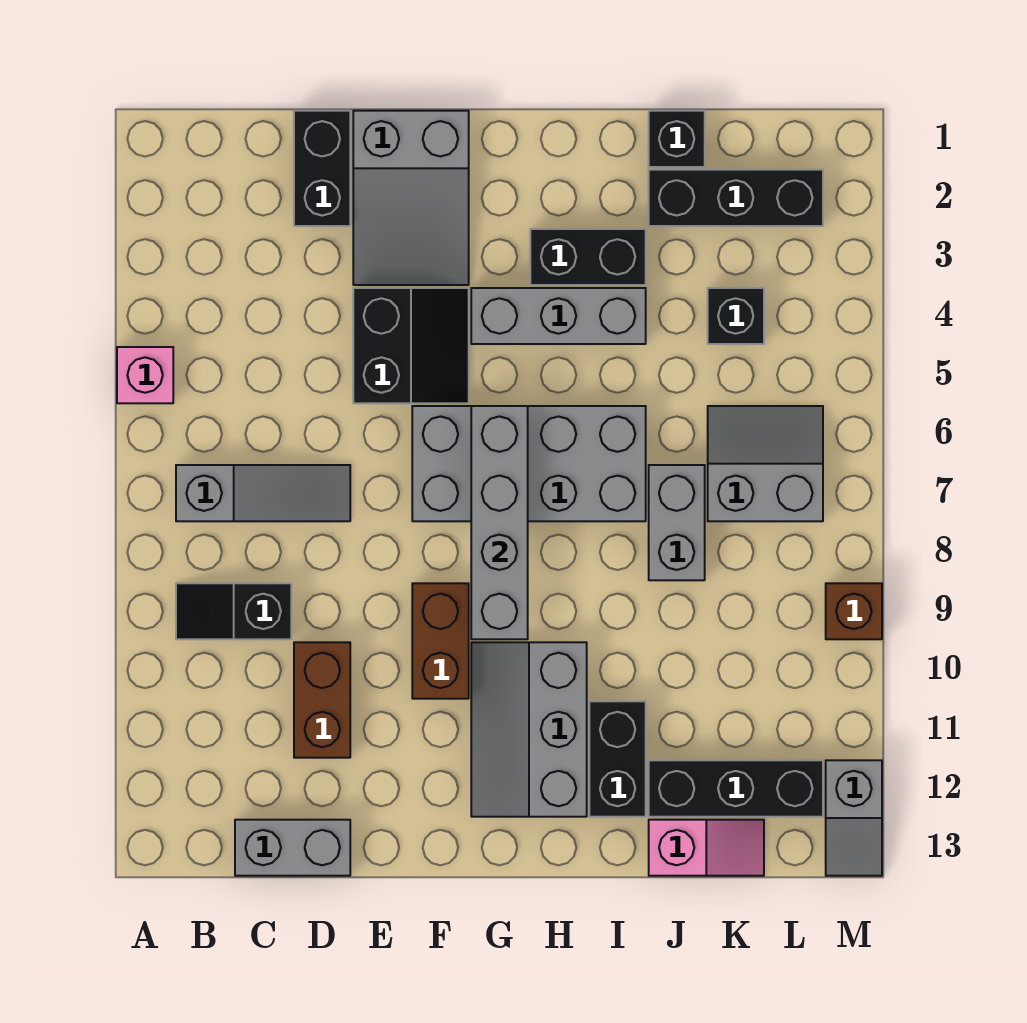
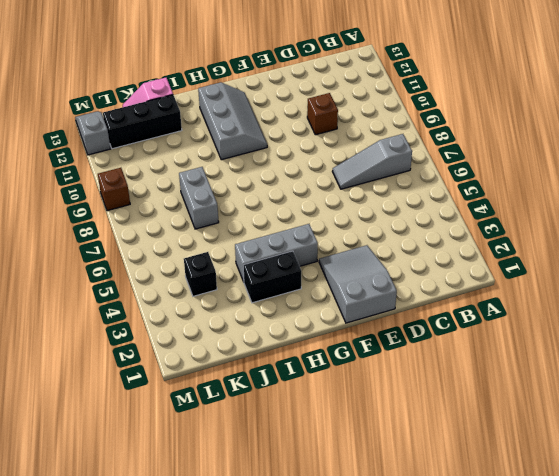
brown 1x1 brick [307,93,338,135] -> brown 1x2 brick [294,642,350,758]
none -> pink 1x1 brick [117,347,173,403]
none -> black 1x2 slope [176,583,291,639]
none -> grey 1x2 brick [235,820,350,876]

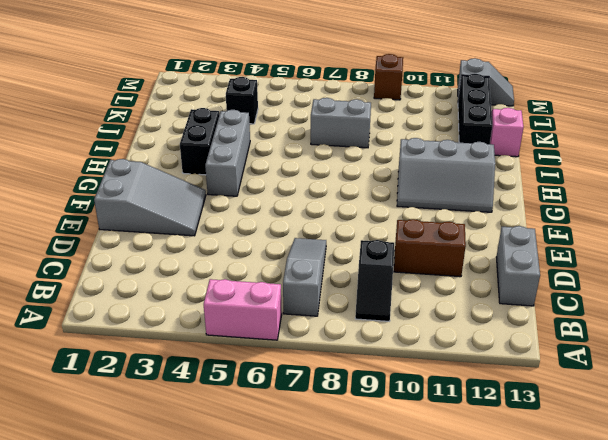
pink 1x2 brick [204,279,282,340] -> pink 1x1 brick [117,347,173,403]
none -> black 1x2 brick [294,111,350,226]
none -> black 2x2 slope [353,288,469,403]
none -> grey 2x4 brick [412,406,646,521]

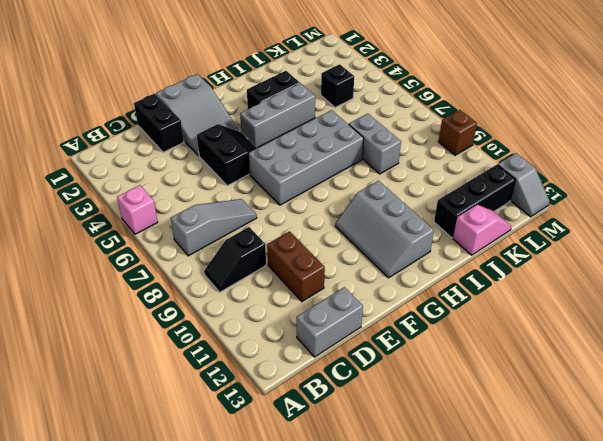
none -> brown 1x2 brick [412,583,469,699]
none -> black 1x2 brick [589,701,646,817]
none -> black 1x1 brick [649,111,705,167]

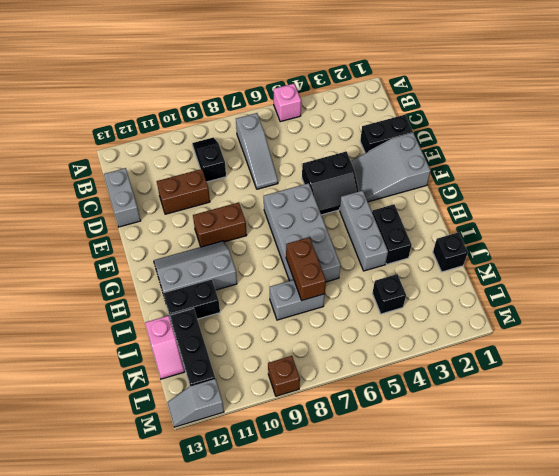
brown 1x2 brick [286,237,326,300] -> none
none -> black 1x3 brick [649,170,823,226]
none -> grey 2x2 slope [708,406,823,521]
none -> grey 1x4 brick [471,406,528,639]

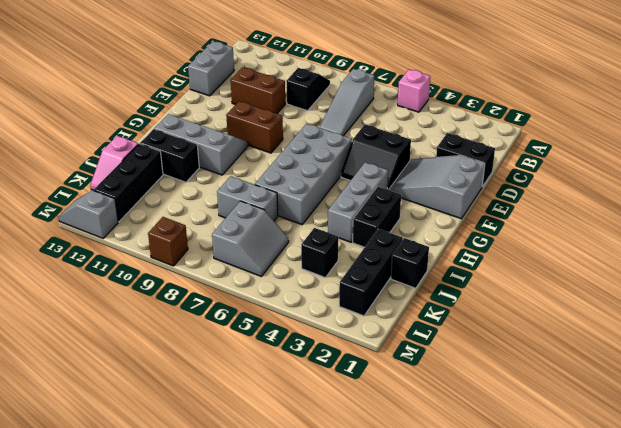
none -> grey 1x4 brick [471,406,528,639]

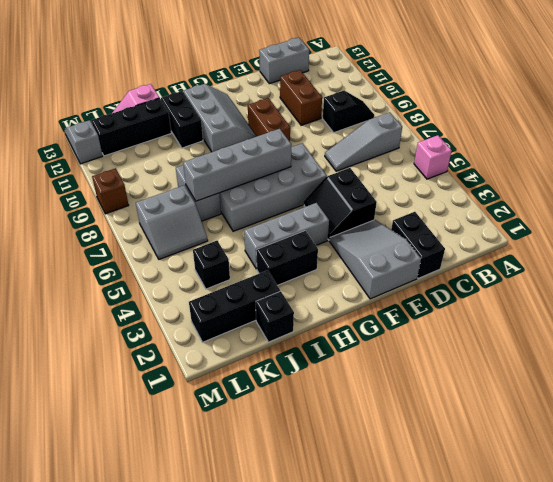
grey 1x4 brick [183,129,291,201] -> grey 1x4 brick turned to [471,406,528,639]

